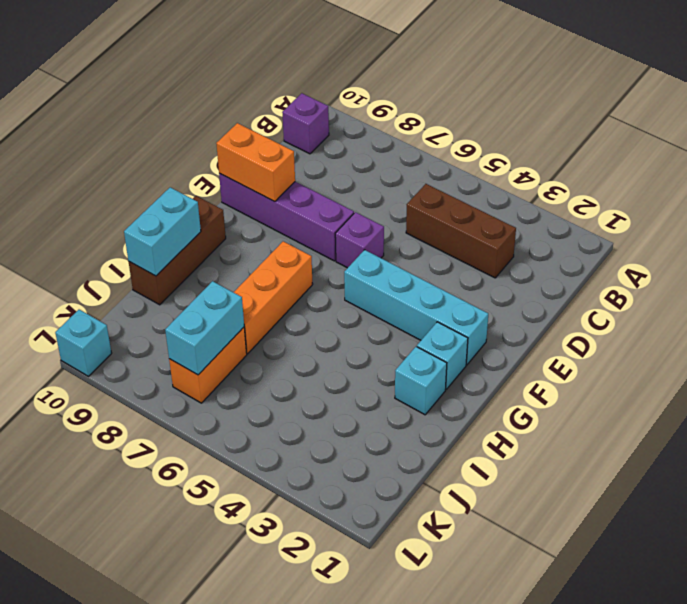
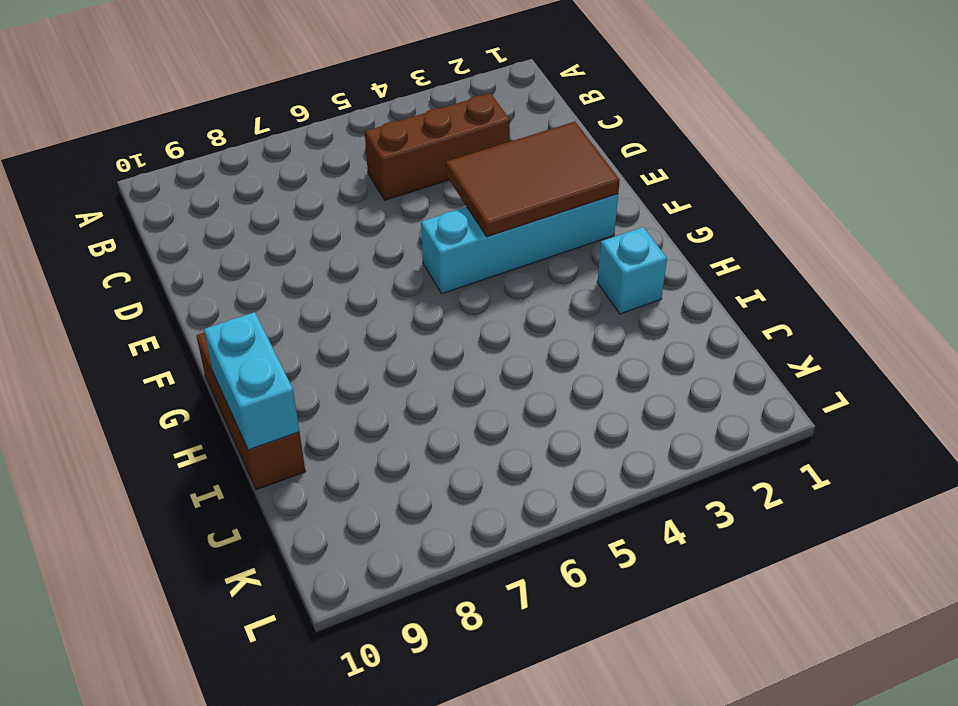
brown 2x3 tile [446,122,620,237] -> none
none -> purple 1x1 brick [282,93,329,154]
none -> purple 1x1 brick [335,212,384,268]
none -> purple 1x4 brick [219,173,354,261]

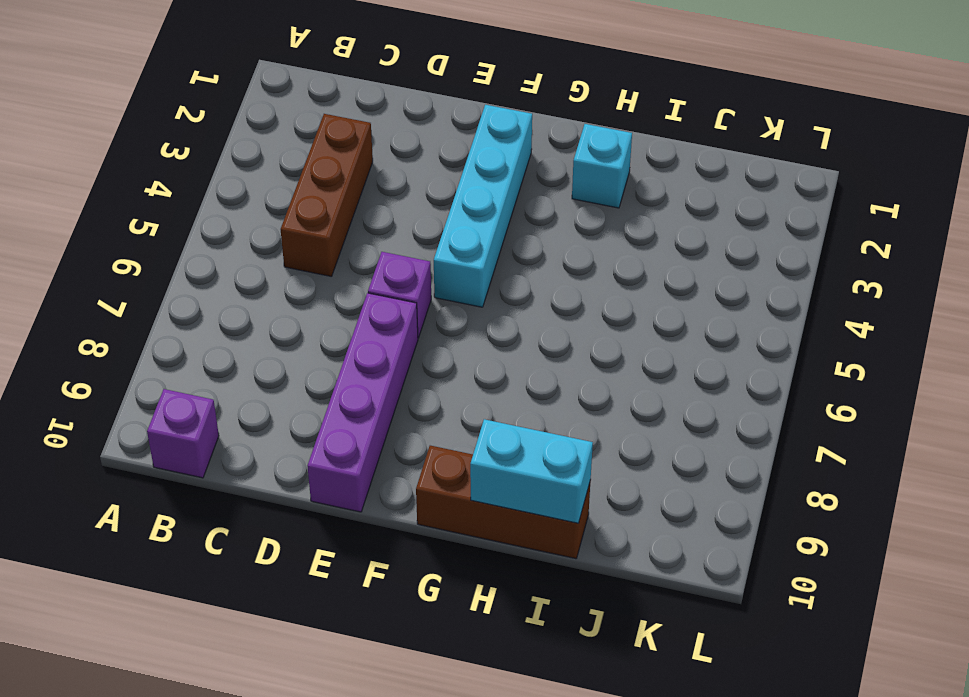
none -> cyan 1x1 brick [417,322,468,389]
none -> orange 1x3 brick [234,241,313,354]
none -> orange 1x2 brick [169,327,247,403]

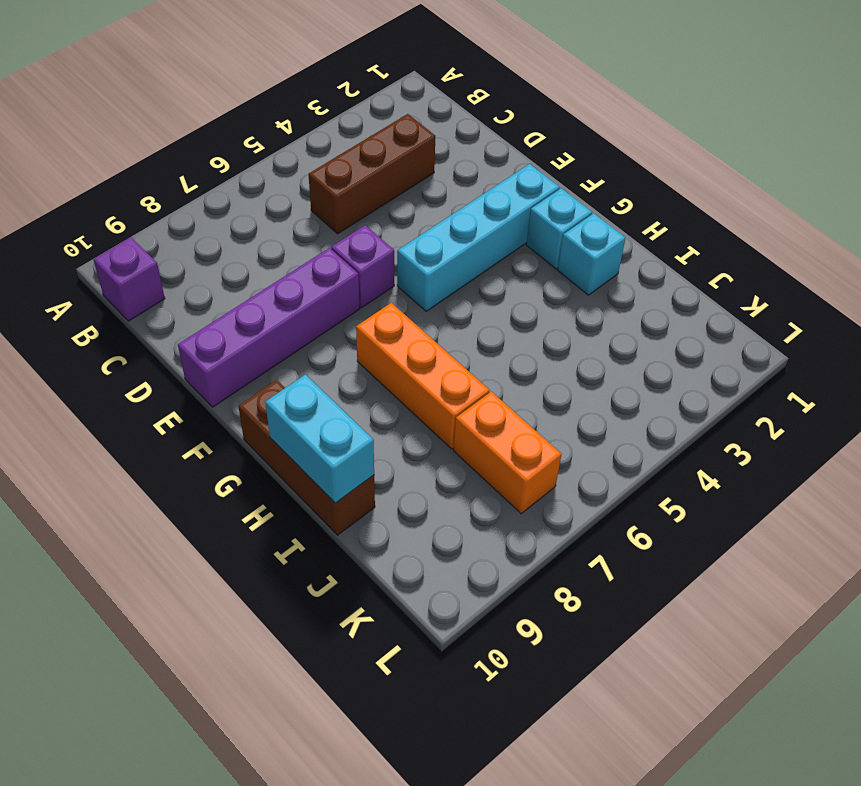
none -> cyan 1x1 brick [55,310,112,376]
none -> orange 1x2 brick [216,123,295,202]
none -> cyan 1x2 brick [165,281,244,375]

